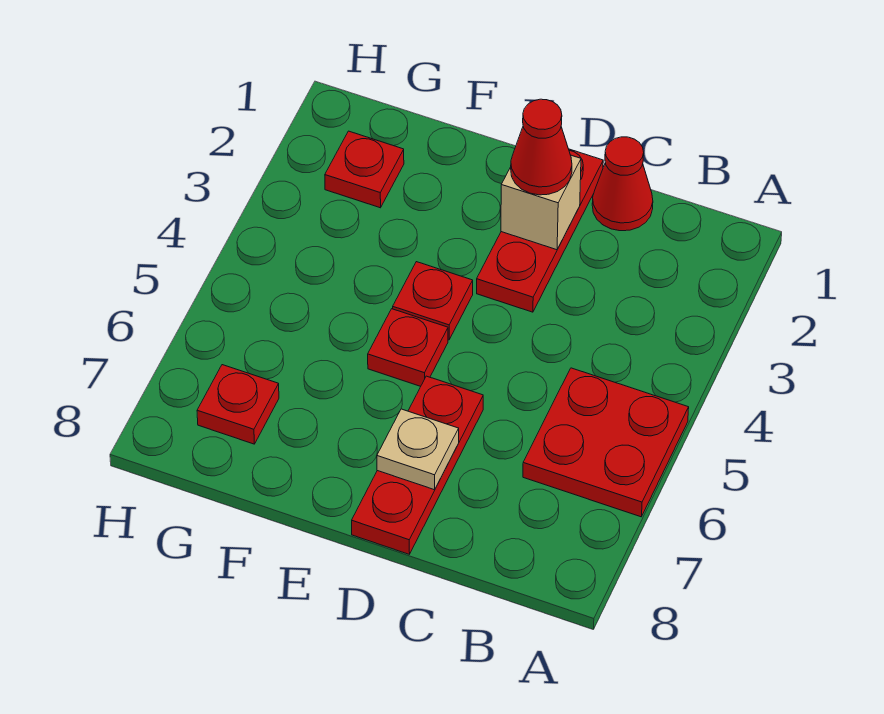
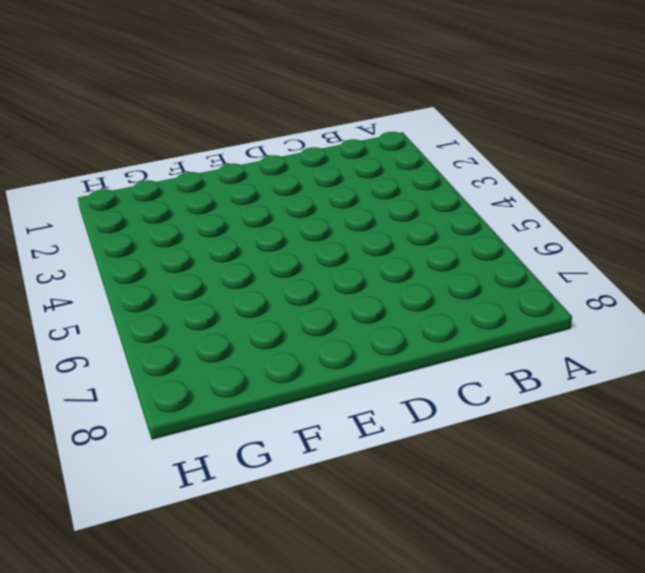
none -> red 2x2 plate [523,368,689,517]
none -> red 1x1 cone [592,137,653,231]

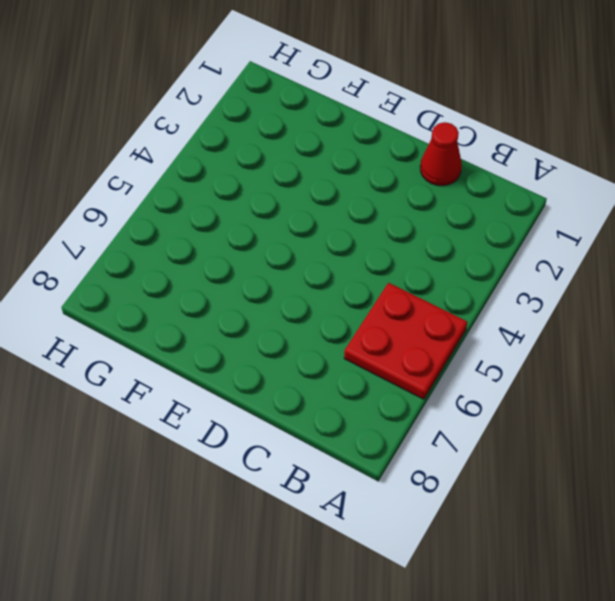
none -> red 1x3 plate [477,149,603,312]
none -> red 1x3 plate [352,376,483,554]

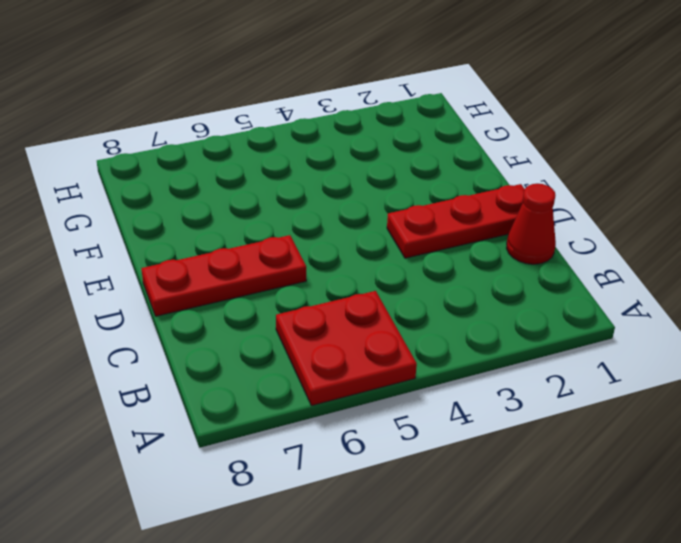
none -> red 1x1 plate [393,262,473,340]
none -> red 1x1 plate [368,309,448,386]

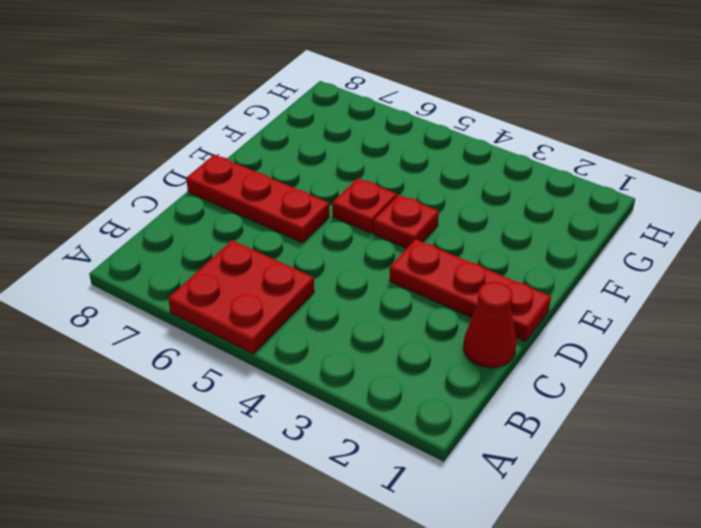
none -> red 1x1 plate [325,131,404,208]
none -> red 1x1 plate [197,365,279,444]

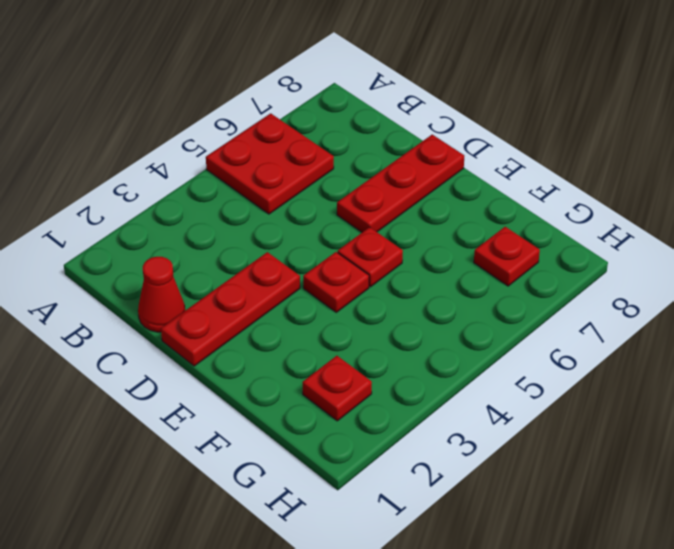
none -> tan 1x1 brick [501,155,581,250]
none -> tan 1x1 plate [377,409,459,490]

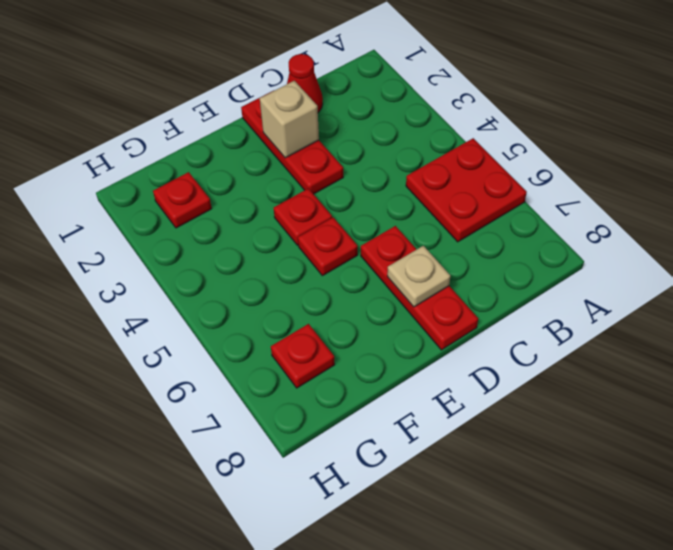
none -> red 1x1 cone [511,99,572,195]

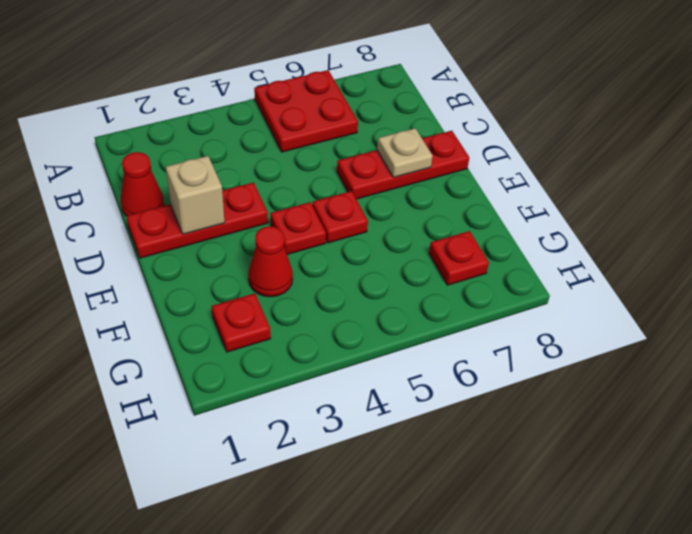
red 1x1 cone [248,226,293,297] -> red 1x1 cone moved to [511,99,572,195]

